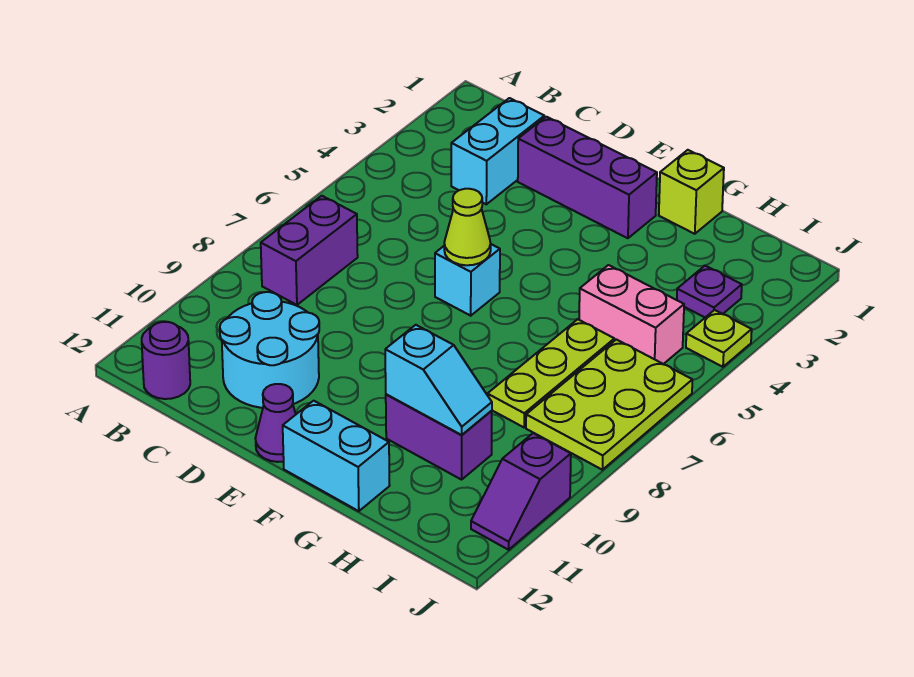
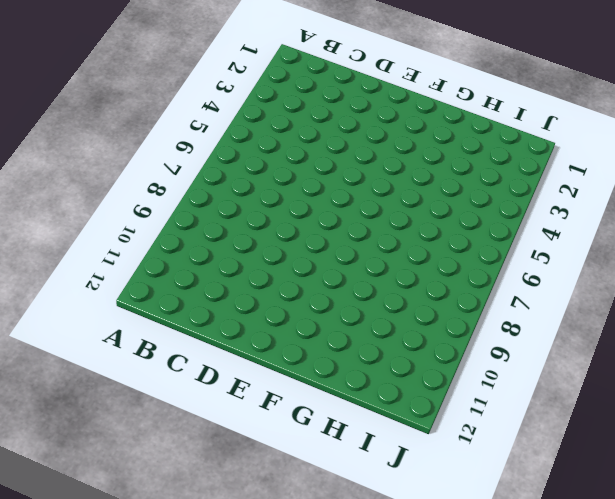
none -> purple 1x2 brick [261,196,358,305]
none -> purple 1x1 round brick [142,322,190,399]
none -> cyan 1x2 brick [451,98,544,204]

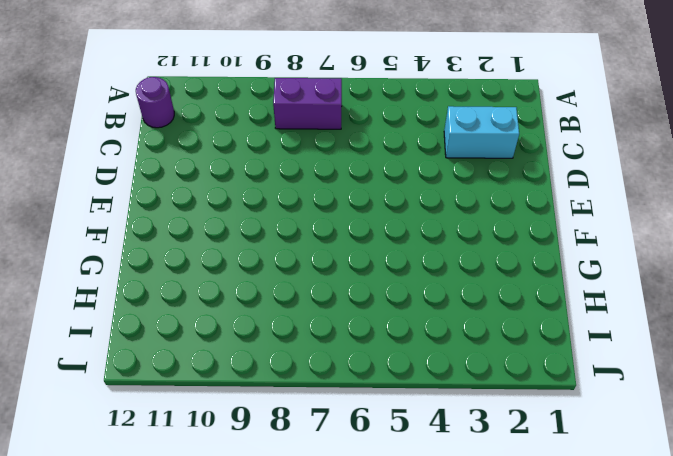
none -> cyan 2x2 round brick [220,292,319,408]
none -> purple 1x3 brick [518,117,657,238]
none -> cyan 1x1 brick [435,244,500,316]

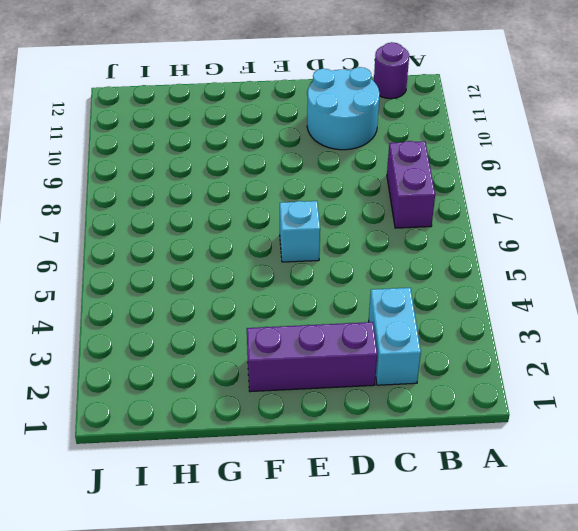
none -> purple 1x1 cone [255,384,296,462]
none -> cyan 1x2 brick [283,401,390,511]
none -> lime 1x1 brick [659,150,724,234]

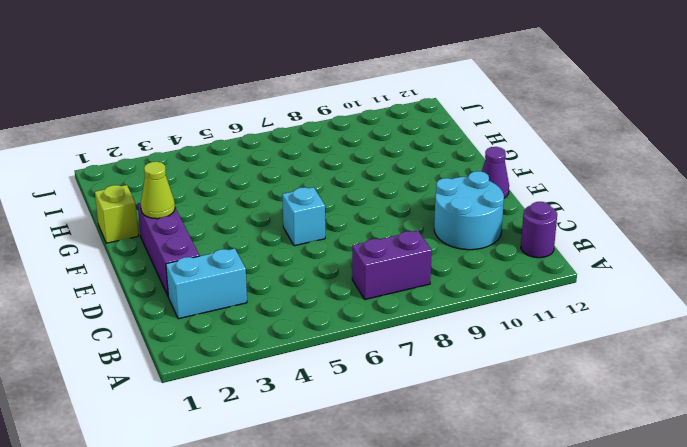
lime 1x1 cone [141,162,175,219] -> lime 1x1 cone moved to [444,189,491,265]
none -> cyan 1x2 brick [283,401,390,511]
none -> purple 1x2 brick [386,394,492,480]
none -> pink 1x2 brick [579,265,684,364]

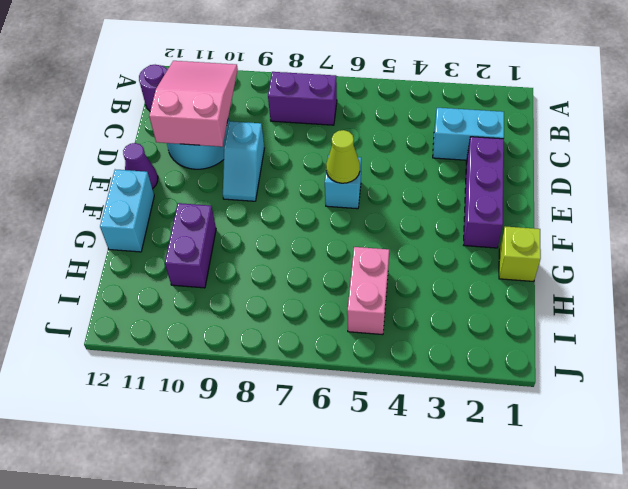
pink 2x3 slope [149,61,238,147] -> none
cyan 1x2 slope [223,121,264,201] -> cyan 1x2 slope moved to [385,325,492,435]
none -> lime 1x3 plate [487,319,614,427]
none -> purple 1x1 plate [677,266,742,317]
none -> lime 2x3 plate [526,339,692,470]

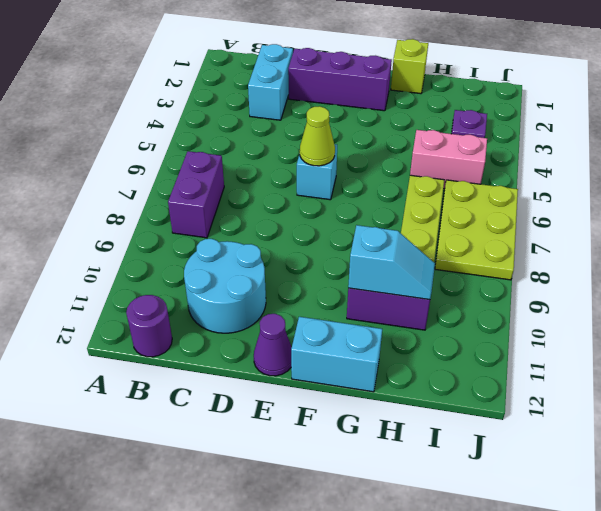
none -> lime 1x1 plate [686,310,752,367]
none -> purple 1x2 slope [471,433,571,550]

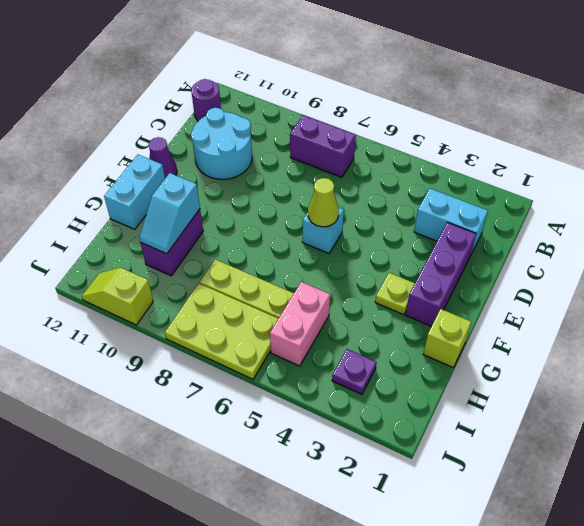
lime 1x1 plate [375,273,415,315] -> lime 1x1 plate moved to [686,310,752,367]
lime 1x2 slope [82,268,153,325] -> purple 1x2 slope [471,433,571,550]

